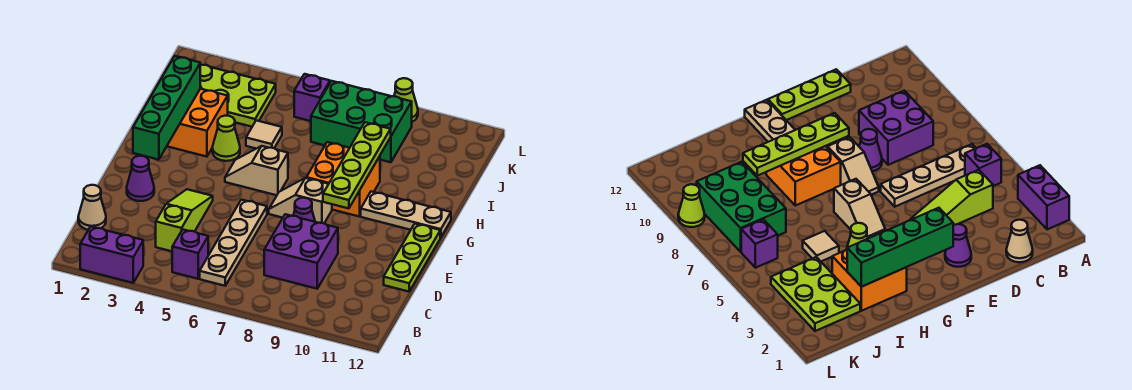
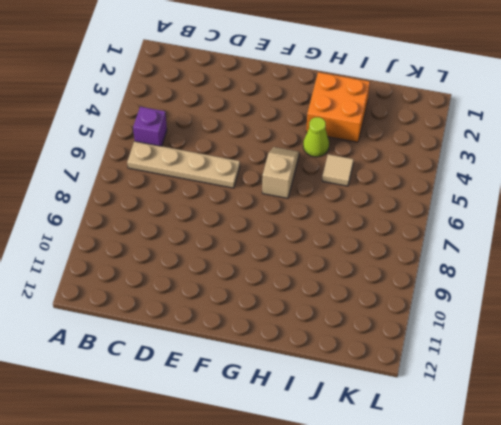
none -> purple 1x2 brick [80,227,143,283]
none -> tan 1x1 cone [78,185,106,230]
none -> lime 1x3 slope [156,189,213,251]

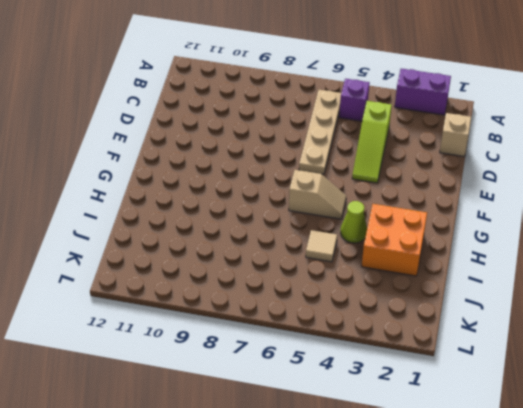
tan 1x1 brick [440,113,471,157] -> tan 1x1 cone [78,185,106,230]
none -> purple 2x2 brick [264,214,338,289]
none -> lime 1x3 plate [384,224,440,292]
none -> purple 1x1 cone [127,156,154,201]

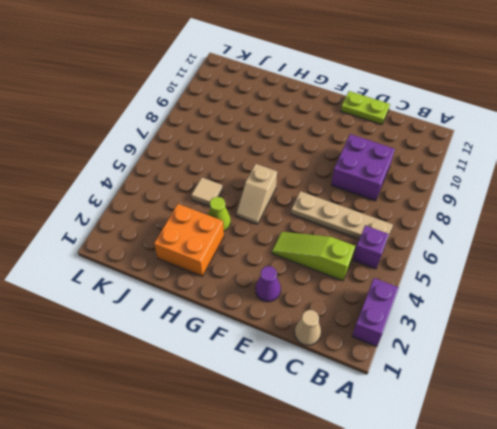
lime 1x2 plate [341,91,390,125] -> lime 1x3 plate [384,224,440,292]
none -> purple 1x1 cone [293,198,315,222]
none -> tan 1x2 slope [269,178,332,223]
none -> orange 2x2 brick [306,142,380,216]

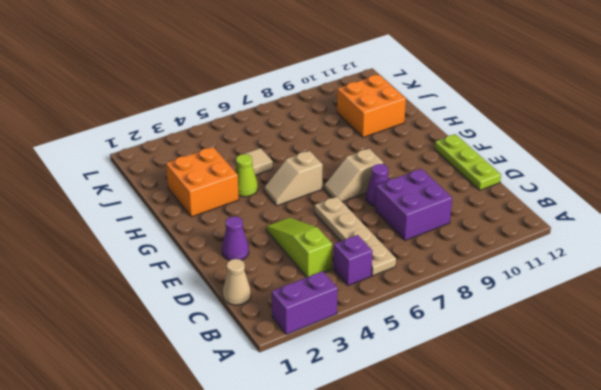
orange 2x2 brick [337,75,406,137] -> orange 2x2 brick moved to [306,142,380,216]
none -> tan 1x3 plate [361,192,451,238]
none -> lime 2x3 plate [200,65,276,127]
none -> green 2x3 brick [311,81,412,162]

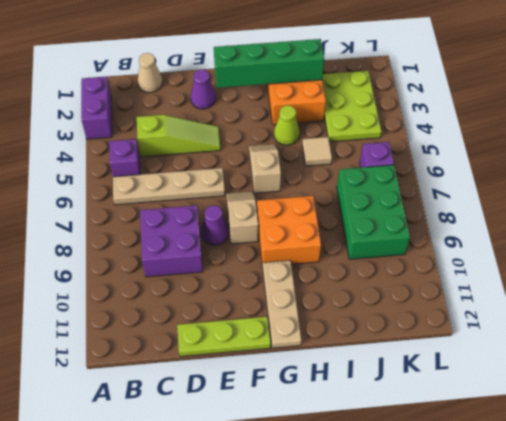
none -> lime 1x1 cone [394,78,418,122]
none -> lime 1x4 plate [323,122,391,208]

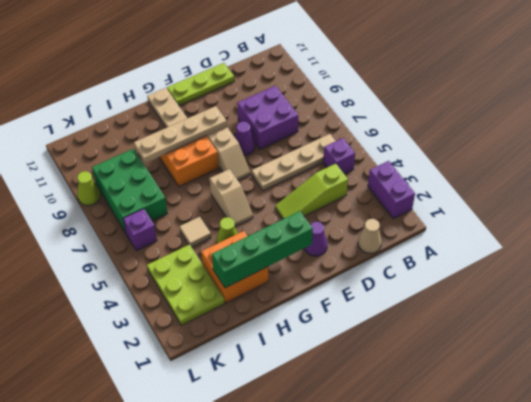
tan 1x4 plate [134,106,227,163] -> lime 1x4 plate [323,122,391,208]

